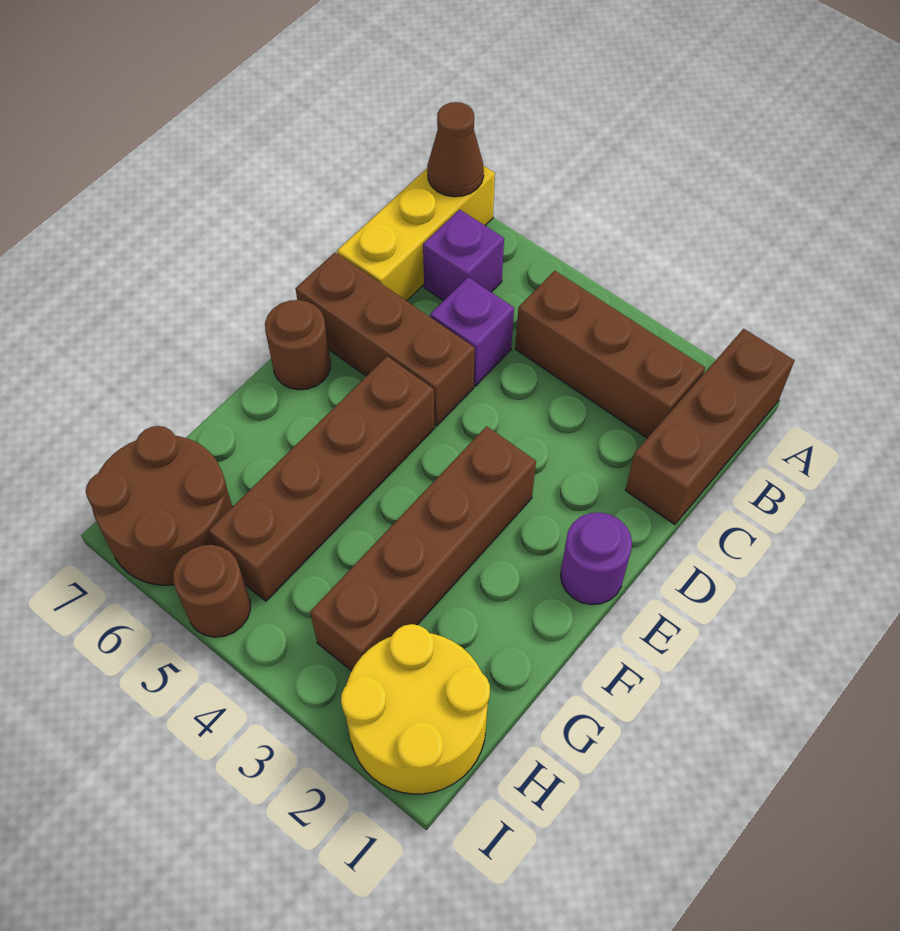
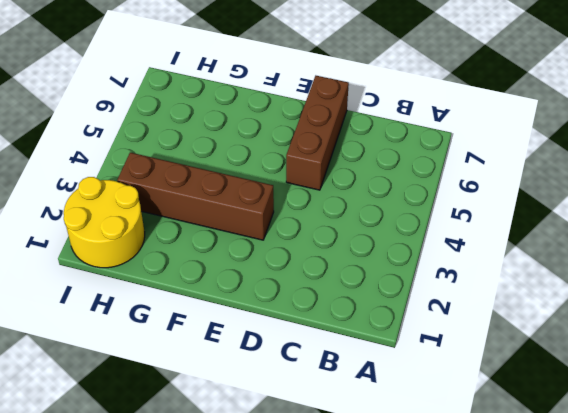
none -> brown 1x3 brick [625,329,795,525]
none -> yellow 1x3 brick [337,166,495,301]
none -> brown 1x3 brick [515,271,705,438]

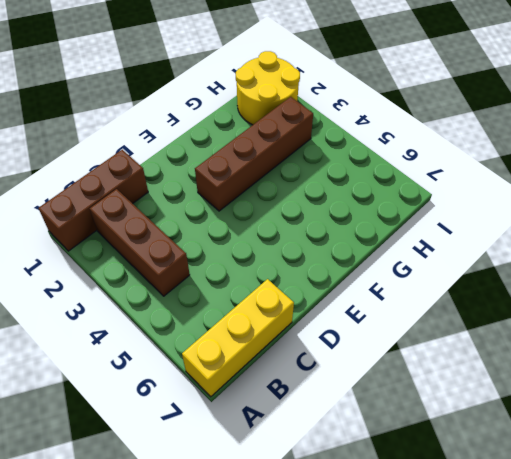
none -> purple 1x1 brick [423,210,504,301]
none -> purple 1x1 brick [430,277,514,386]
none -> brown 1x3 brick [295,252,475,426]

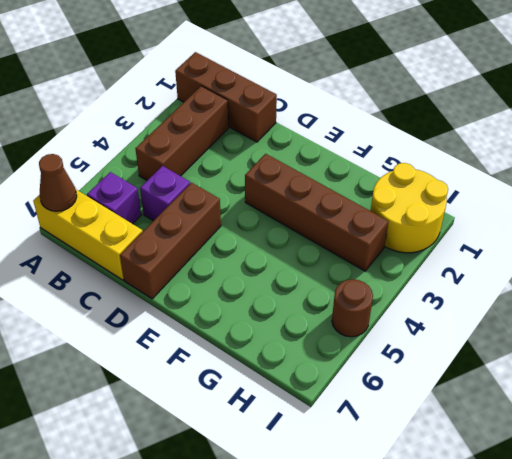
none -> purple 1x1 round brick [560,512,632,605]
none -> brown 1x4 brick [209,356,434,601]
none -> brown 1x1 round brick [265,300,331,390]

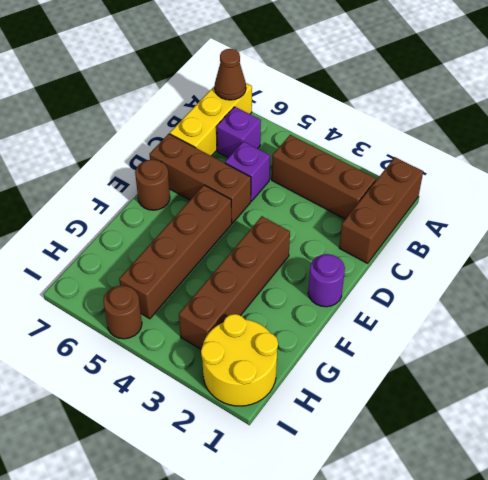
none -> brown 2x2 round brick [86,426,232,585]

